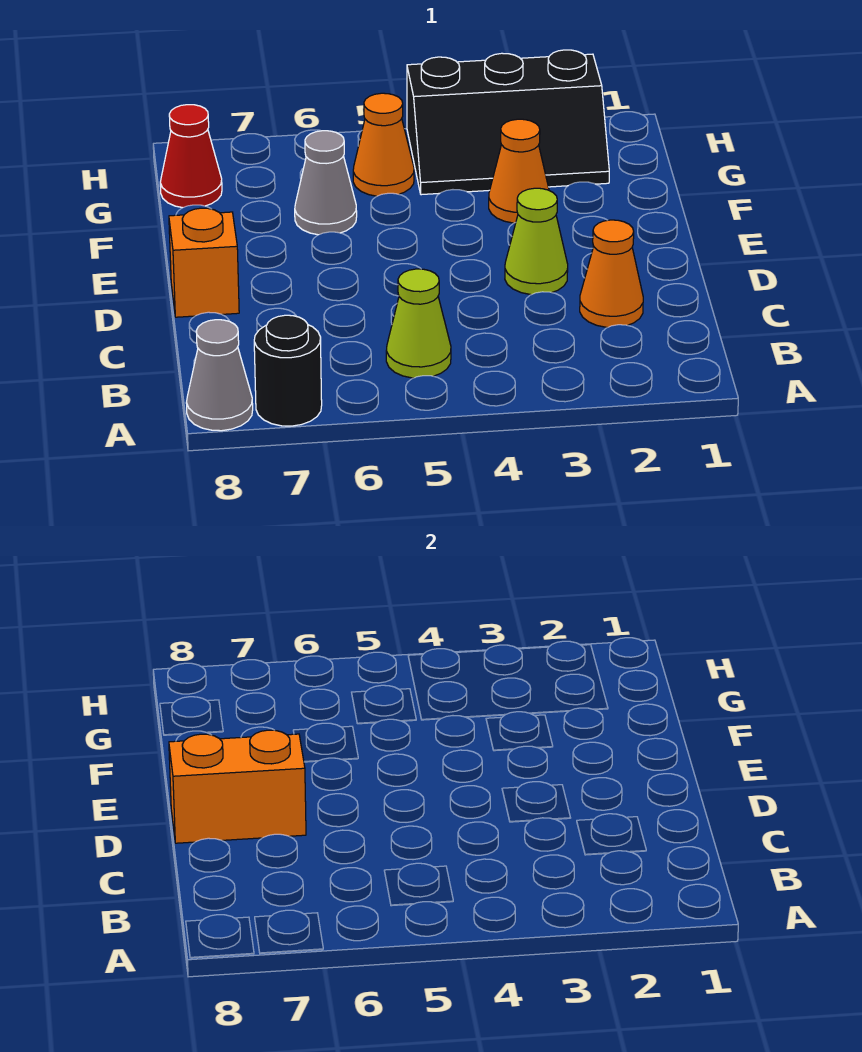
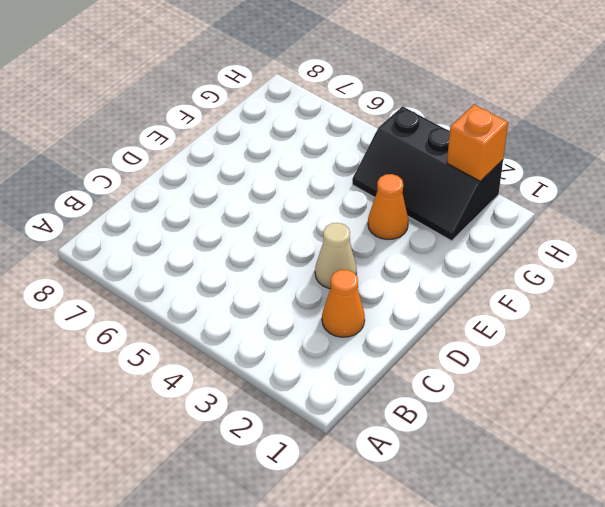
tan 1x1 cone [315,223,357,289] -> lime 1x1 cone [505,188,568,295]
orange 1x1 brick [447,105,508,181] -> orange 1x1 brick moved to [169,208,239,317]
none -> black 1x1 round brick [254,315,322,426]
none -> grey 1x1 cone [186,320,253,431]
none -> lime 1x1 cone [386,269,451,378]

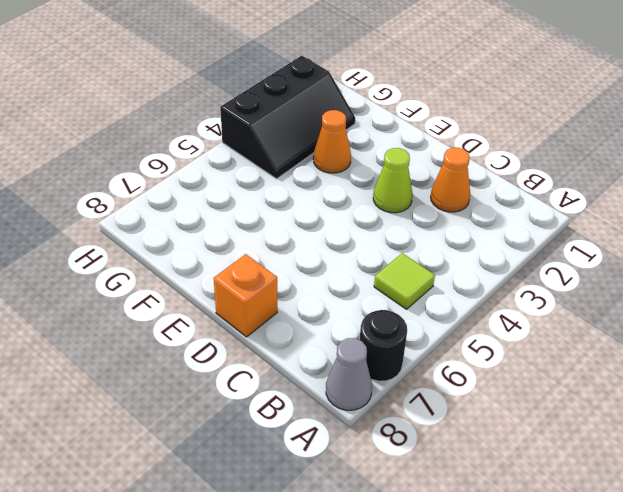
lime 1x1 tile [374,253,435,309] -> lime 1x1 cone [386,269,451,378]
none -> grey 1x1 cone [295,131,357,235]
none -> orange 1x1 cone [353,93,414,196]
none -> red 1x1 cone [160,105,222,208]

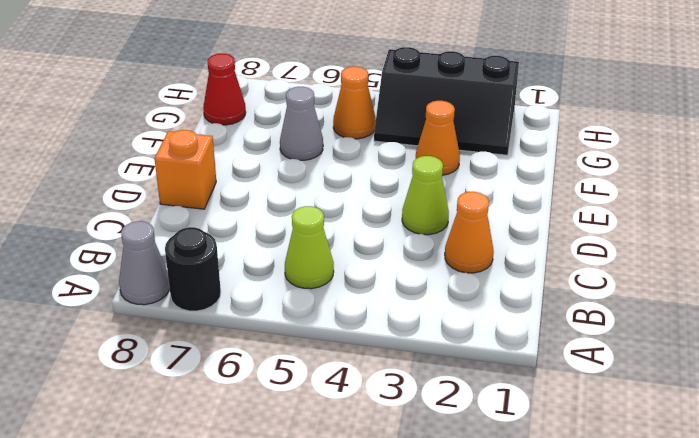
none -> orange 1x2 brick [169,730,306,843]

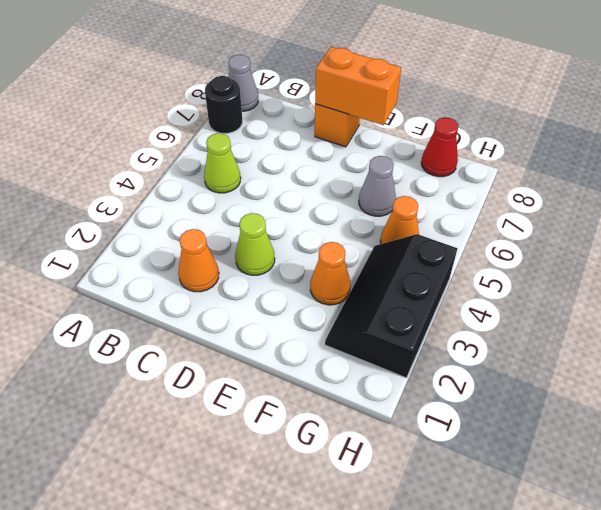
orange 1x2 brick [315,47,401,125] -> orange 1x2 brick turned to [169,730,306,843]

